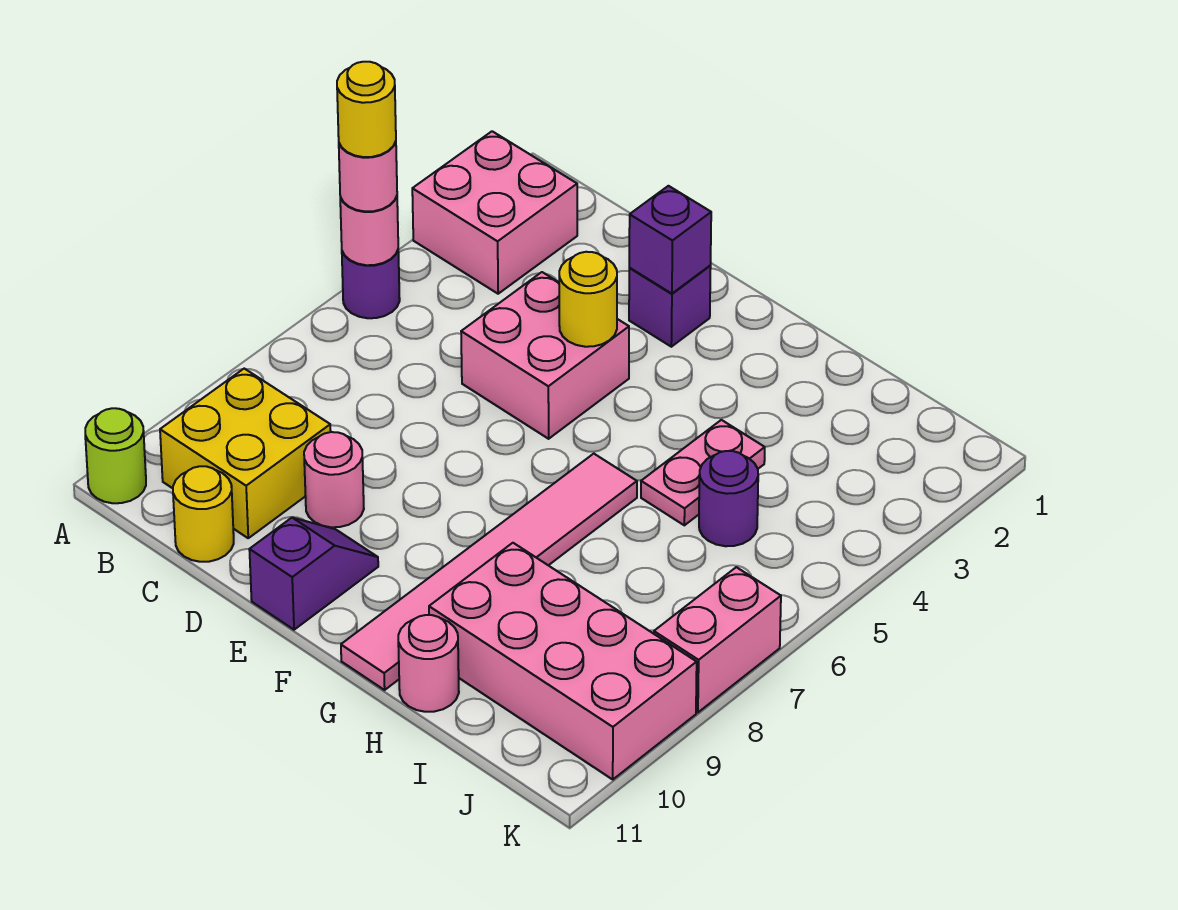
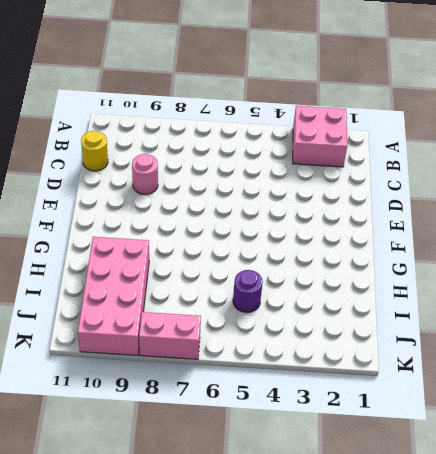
none -> purple 1x1 round brick [342,250,400,318]
none -> lime 1x1 round brick [85,408,146,503]
none -> yellow 2x2 brick [160,369,331,538]

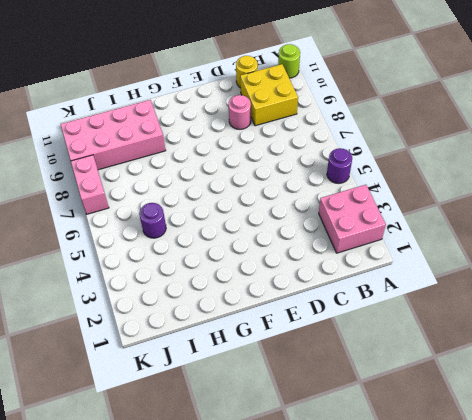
none -> pink 2x2 brick [461,272,629,439]
none -> purple 1x1 brick [629,266,711,347]
none -> purple 1x2 slope [249,518,378,630]

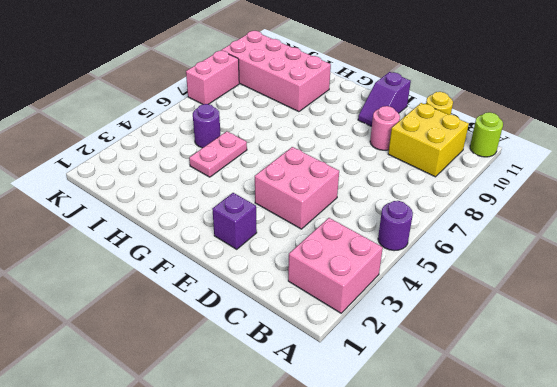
none -> pink 1x6 tile [341,454,637,690]
none -> pink 1x1 round brick [398,615,459,712]
none -> pink 1x1 round brick [340,196,398,265]

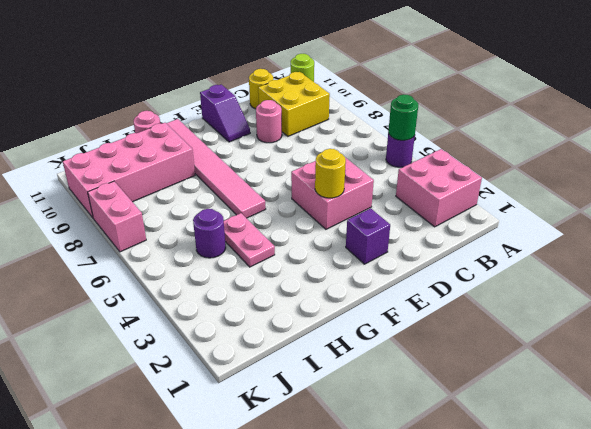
green 1x1 round brick [388,94,418,140] -> pink 1x1 round brick [340,196,398,265]
none -> purple 1x1 brick [629,186,711,294]
none -> pink 1x1 round brick [339,142,397,212]
none -> yellow 1x1 round brick [337,62,396,157]

